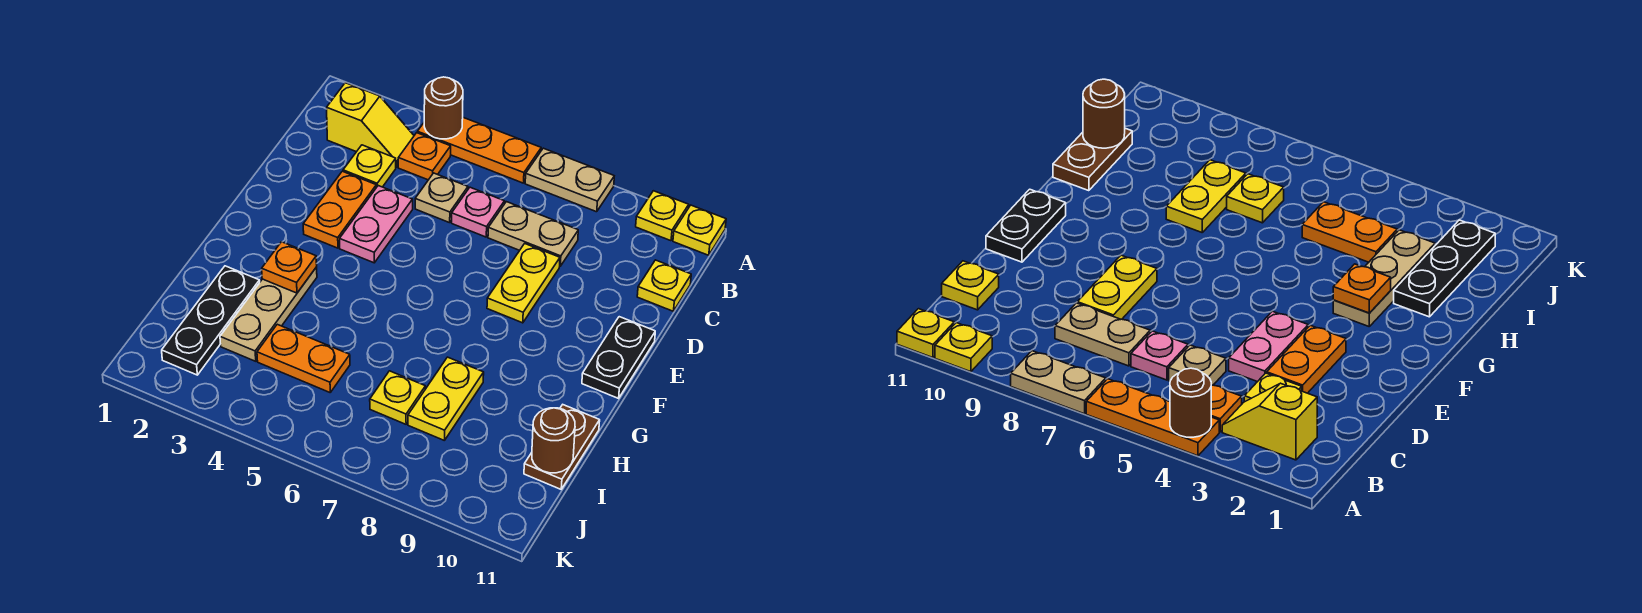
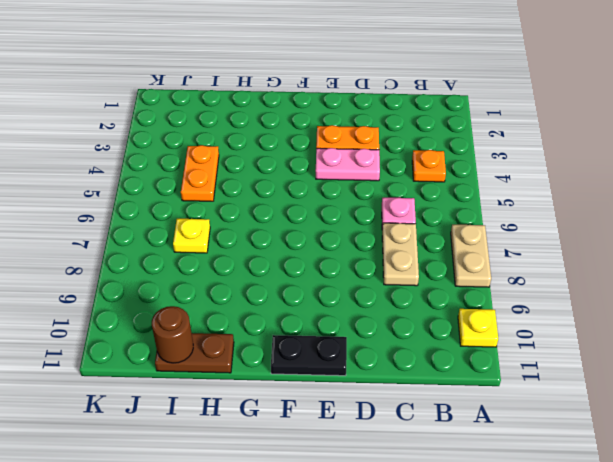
none -> orange 1x3 plate [417,118,541,183]
none -> yellow 1x1 plate [673,205,726,255]
none -> yellow 1x2 slope [327,83,414,167]

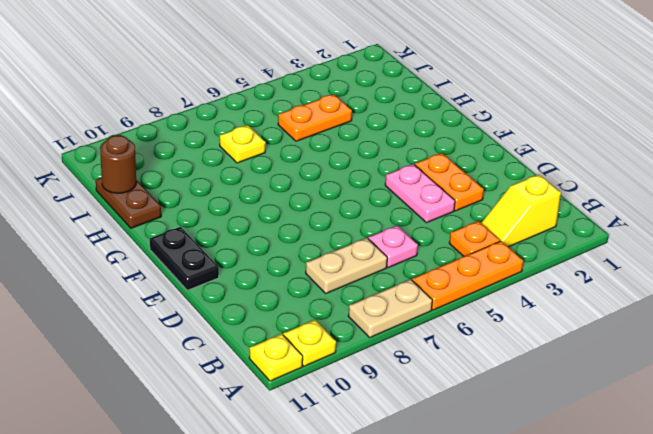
none -> yellow 1x1 plate [343,145,396,187]
none -> tan 1x1 plate [415,173,468,223]
none -> yellow 1x1 plate [637,260,691,311]

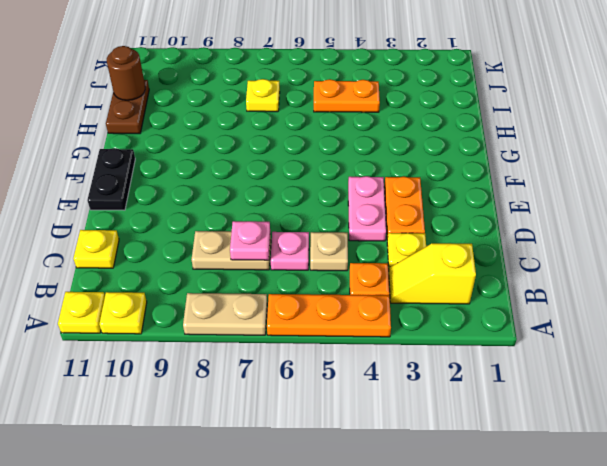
pink 1x1 plate [230,221,270,260] -> none
none -> yellow 1x2 plate [487,244,560,323]
none -> tan 1x3 plate [220,267,317,361]
none -> black 1x3 plate [162,266,260,375]

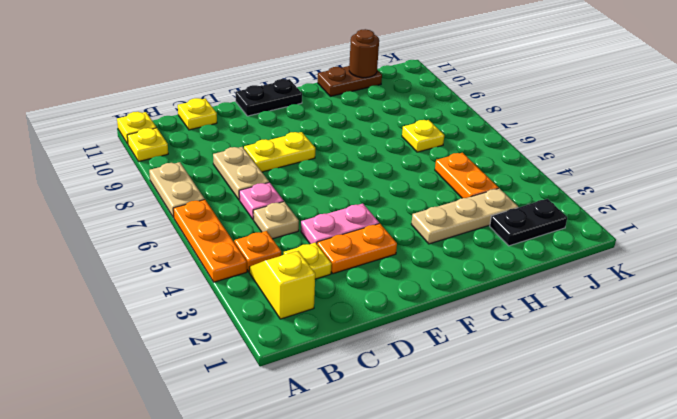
black 1x2 plate [490,199,567,246] -> black 1x3 plate [162,266,260,375]
none -> yellow 1x2 plate [408,357,484,441]
none -> brown 1x1 round brick [424,77,463,139]
none -> orange 1x1 plate [262,242,317,293]

